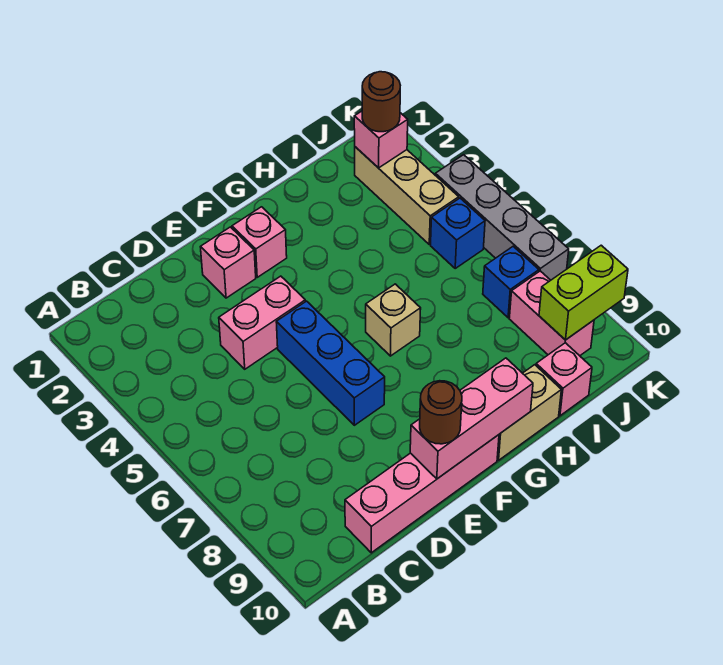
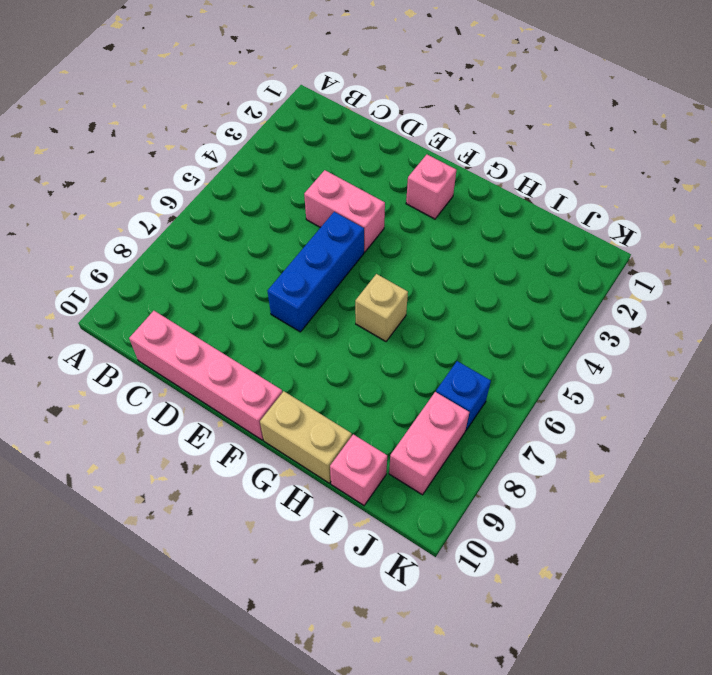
none -> pink 1x1 brick [201,227,256,298]
none -> tan 1x3 brick [355,147,459,244]
none -> blue 1x1 brick [431,198,485,268]

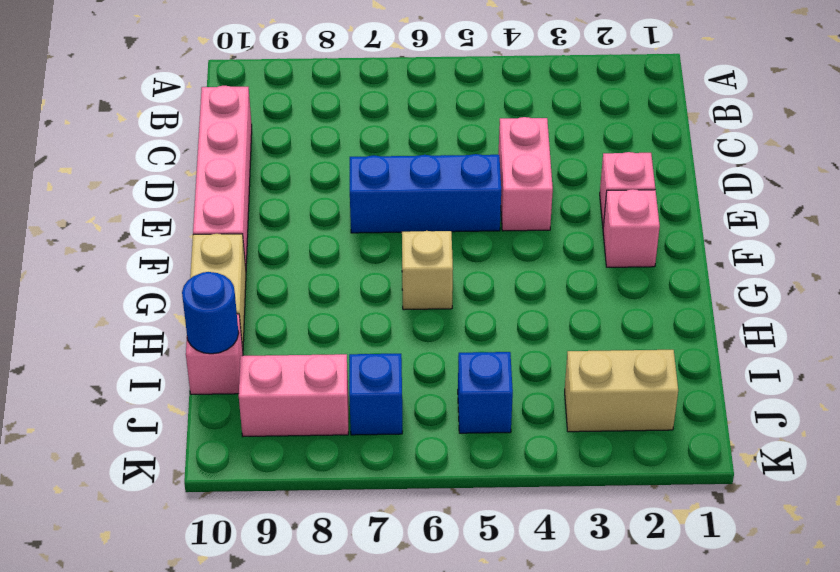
blue 1x1 round brick [182,272,239,354] -> none
tan 1x2 brick [565,350,678,432] -> tan 1x3 brick [355,147,459,244]
none -> grey 1x4 brick [435,155,569,280]
none -> pink 1x3 brick [410,358,533,479]
none -> pink 1x1 brick [354,111,408,168]

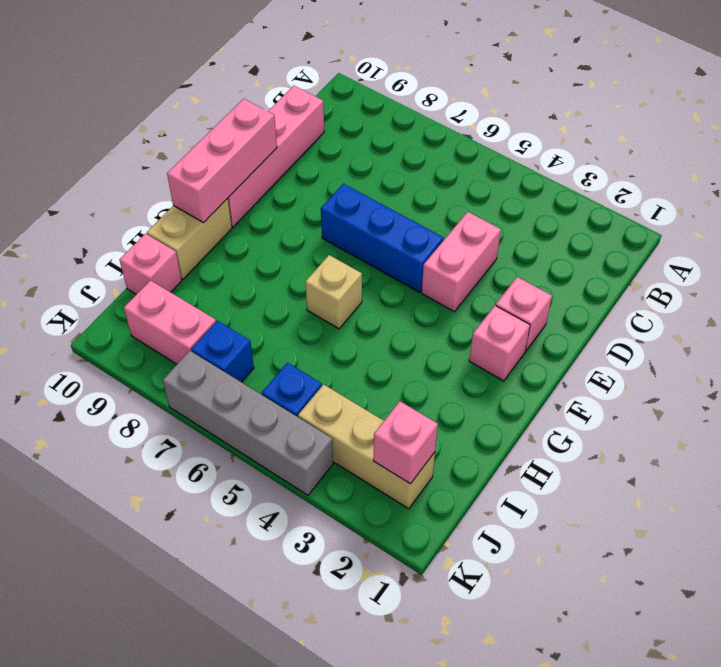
none -> lime 1x2 brick [539,245,628,340]
none -> brown 1x1 round brick [420,381,462,444]
none -> brown 1x1 round brick [362,72,400,132]

